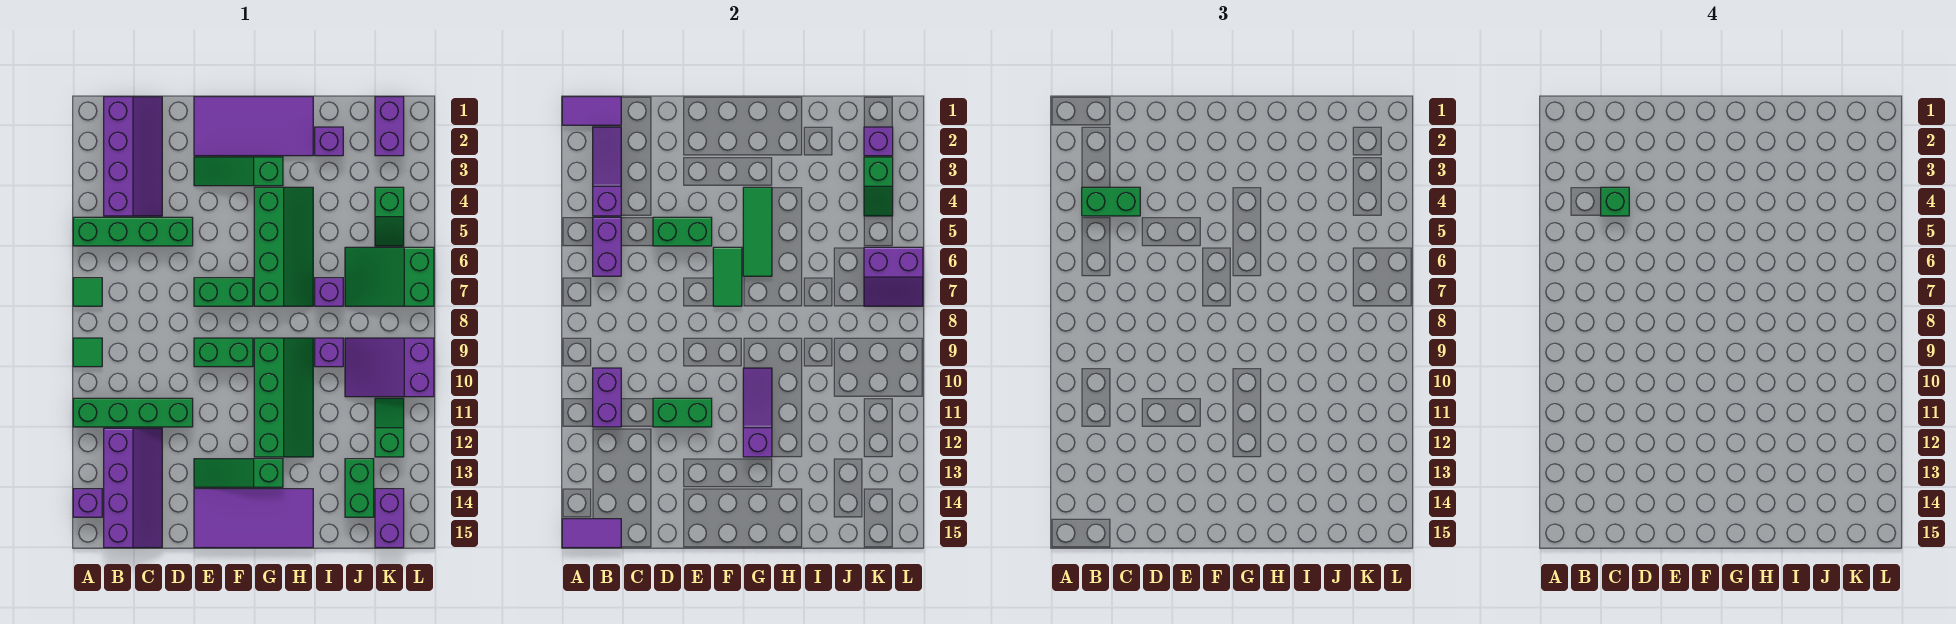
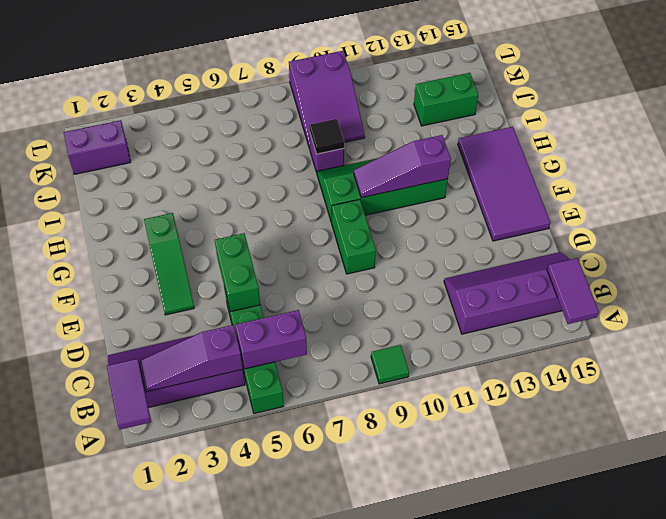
black 1x1 tile [309,119,344,154] -> none
none -> green 1x1 tile [73,278,102,306]
none -> green 1x4 brick [73,398,193,427]
none -> purple 1x1 brick [73,489,102,517]
none -> purple 2x4 tile [194,97,313,156]

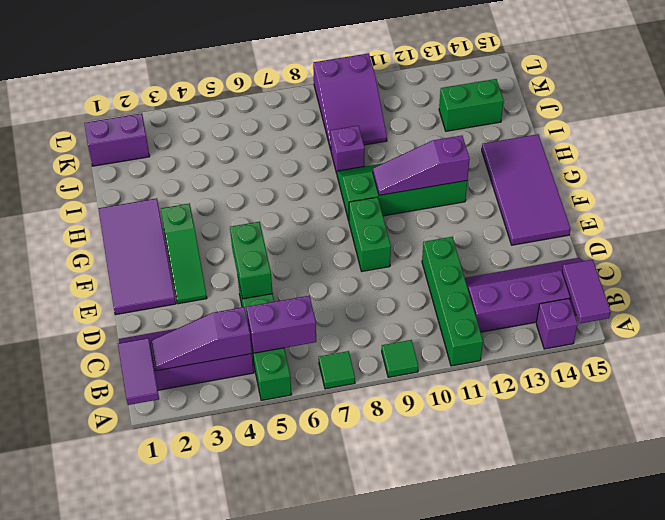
none -> green 1x2 brick [194,278,253,306]
none -> green 1x3 slope [194,459,283,487]
none -> green 2x4 slope [254,187,313,306]
none -> purple 1x1 brick [315,127,343,156]

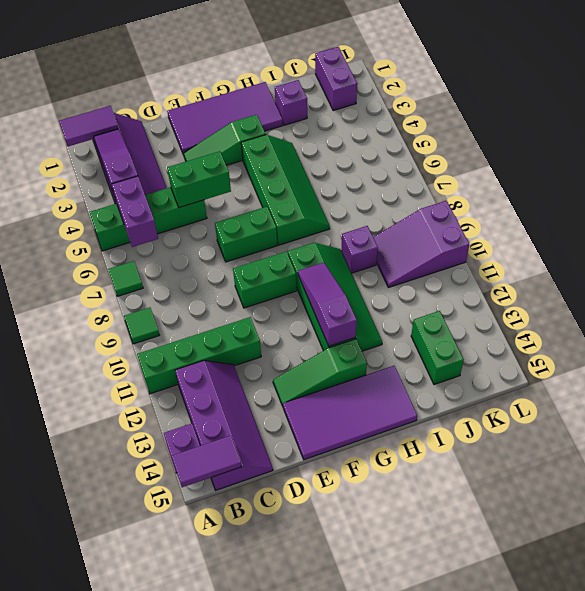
none -> purple 1x1 brick [315,278,343,306]
none -> green 2x3 slope [345,247,434,306]
none -> green 1x2 slope [375,187,404,246]
none -> green 1x2 slope [375,398,404,457]

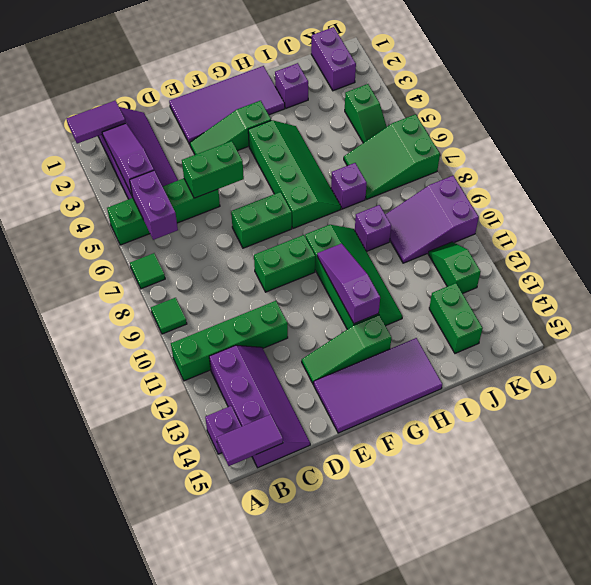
none -> purple 1x2 brick [375,489,404,548]
none -> purple 1x2 brick [593,368,621,427]
none -> green 1x2 brick [653,398,712,427]
none -> green 1x2 tile [713,247,742,306]

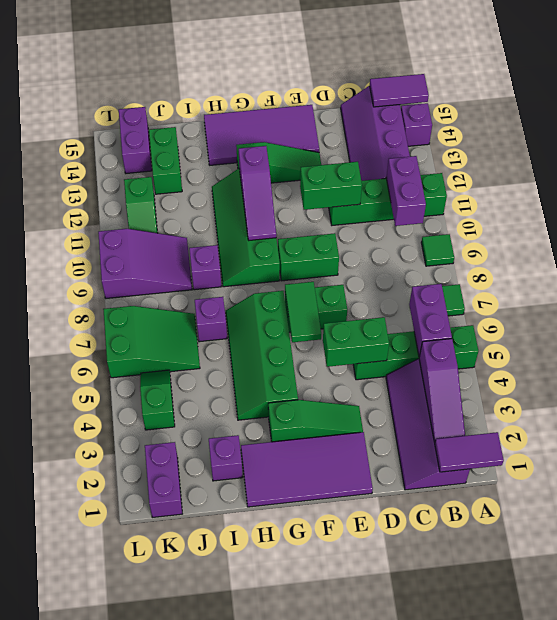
none -> green 1x3 tile [743,187,772,276]
none -> purple 1x1 brick [864,127,893,156]
none -> green 1x2 slope [864,157,893,216]
none -> purple 2x2 slope [864,247,923,306]

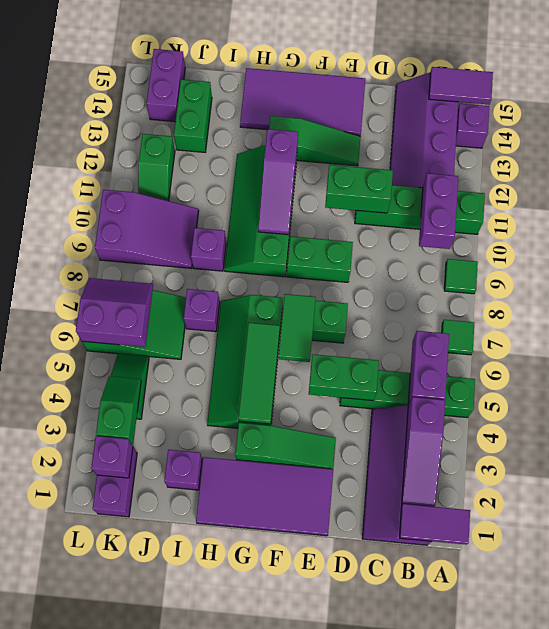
none -> green 1x2 brick [1082,187,1140,216]
none -> green 1x1 brick [1601,187,1629,216]

